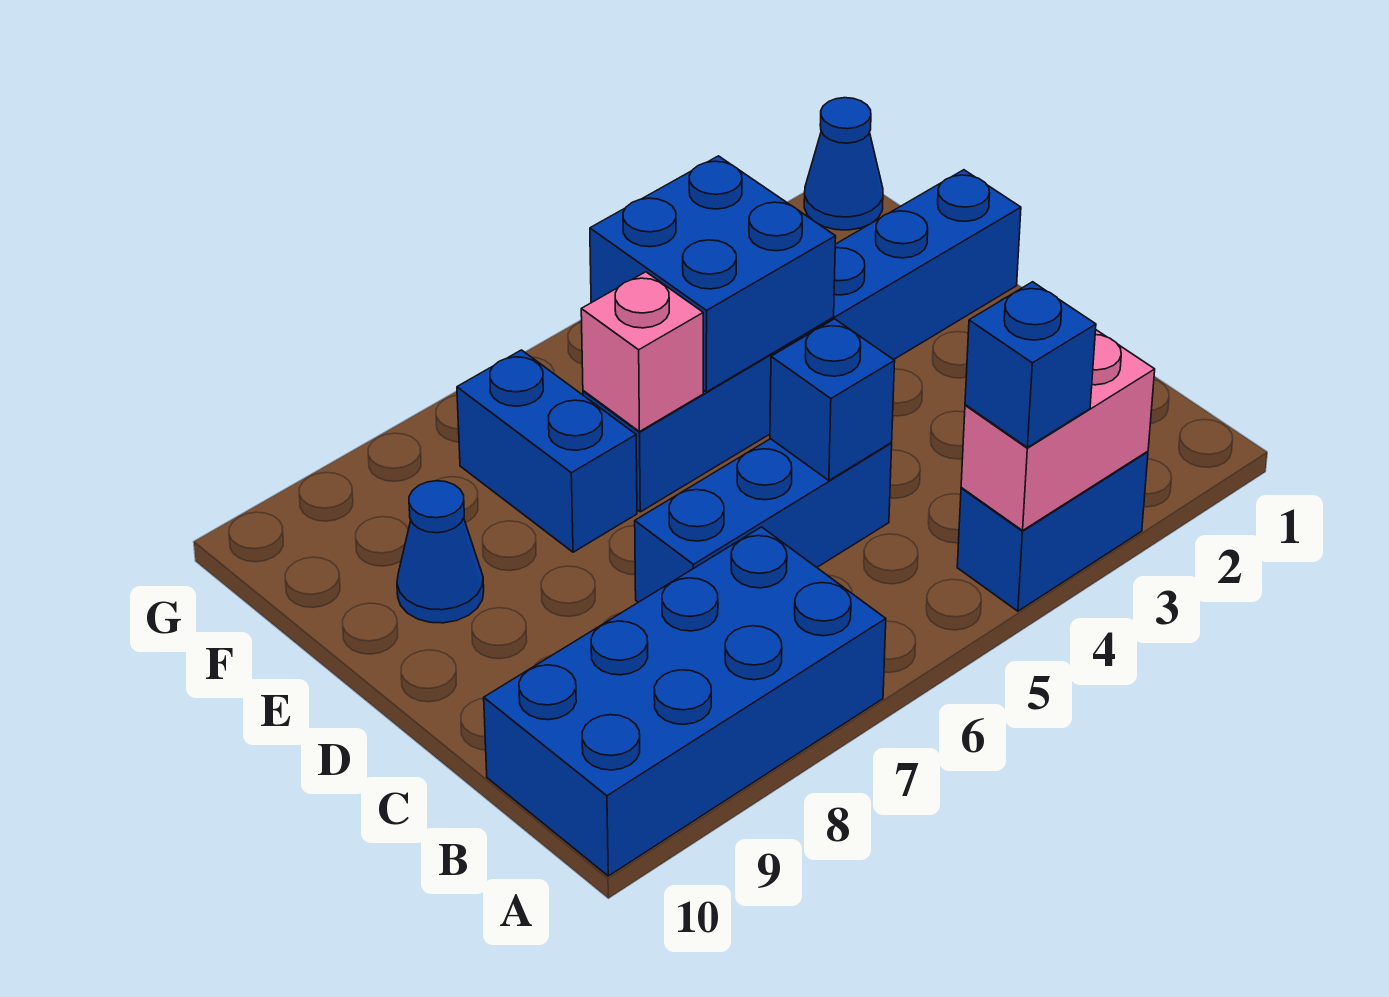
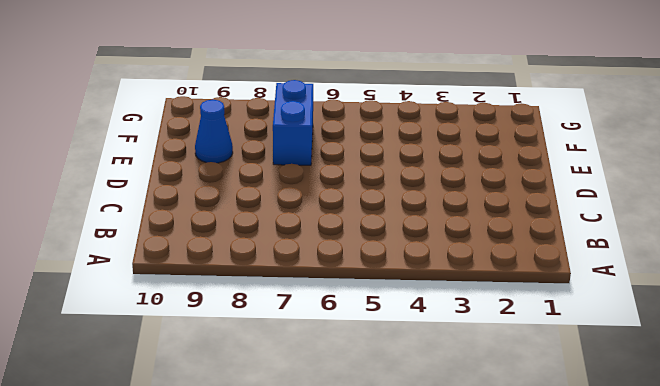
none -> blue 1x2 brick [957,451,1148,611]
none -> blue 2x4 brick [484,527,886,876]
none -> blue 1x3 brick [635,439,892,602]

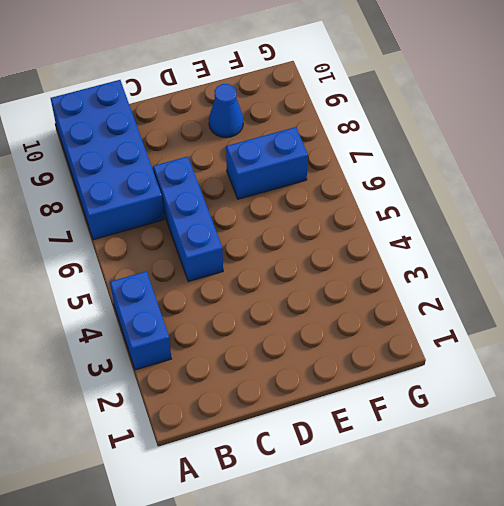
none -> blue 1x6 brick [583,170,1021,512]
none -> blue 1x1 cone [804,98,883,230]
none -> pink 1x2 brick [961,330,1155,530]

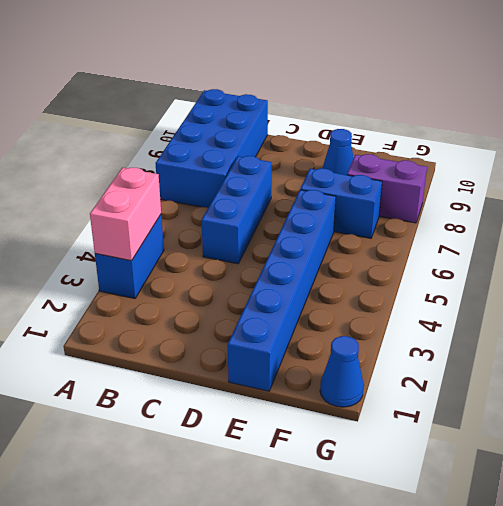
purple 1x2 brick [347,154,427,223] -> none
none -> blue 1x1 brick [770,319,895,480]
none -> blue 2x2 brick [590,156,836,392]
none -> pink 1x1 brick [581,272,703,432]

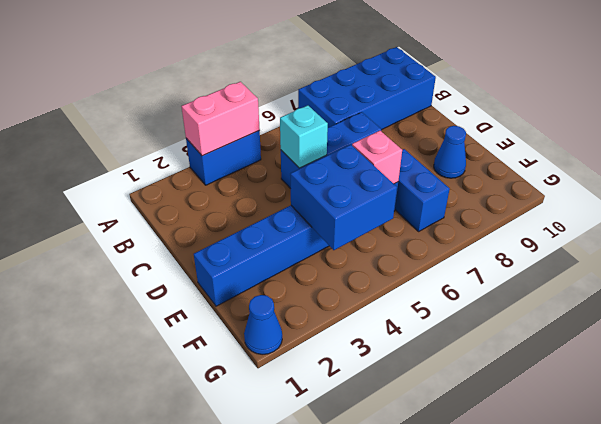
cyan 1x1 brick [280,105,328,168] -> blue 1x1 brick [770,319,895,480]
none -> blue 1x1 brick [965,282,1096,447]

